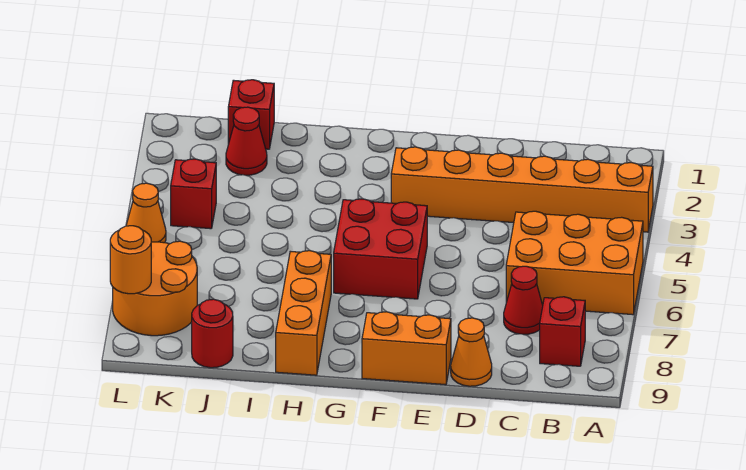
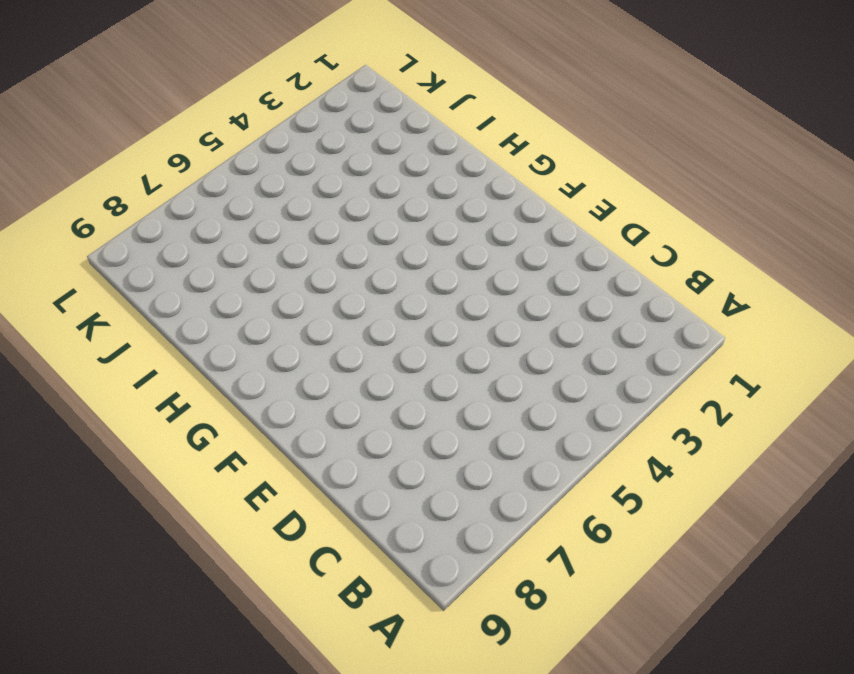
none -> orange 1x6 brick [391,147,653,232]
none -> orange 2x3 brick [506,211,643,315]
none -> red 1x1 brick [540,297,585,366]

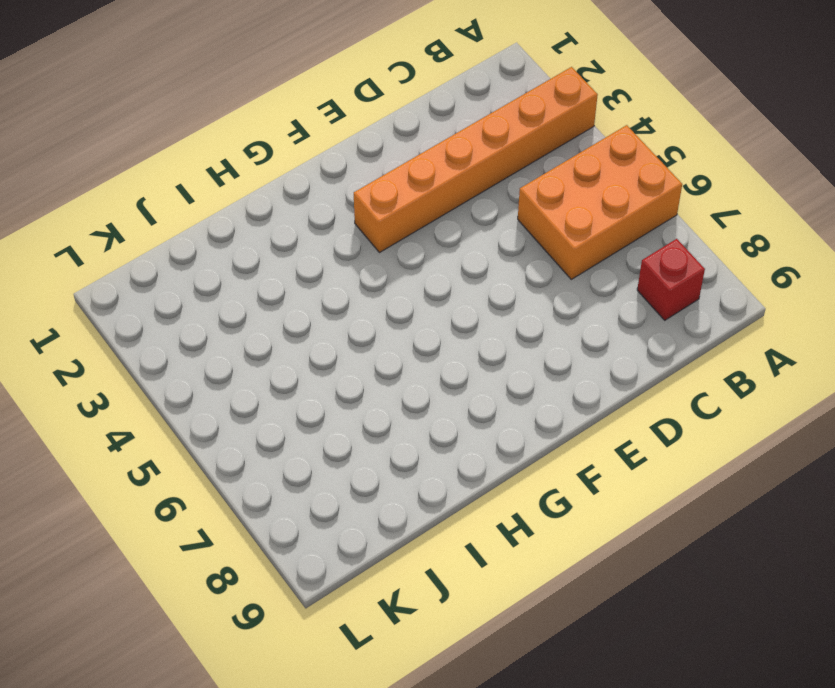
none -> red 1x1 cone [504,266,543,334]
none -> orange 1x1 cone [451,318,492,386]
none -> orange 1x2 brick [362,312,451,385]

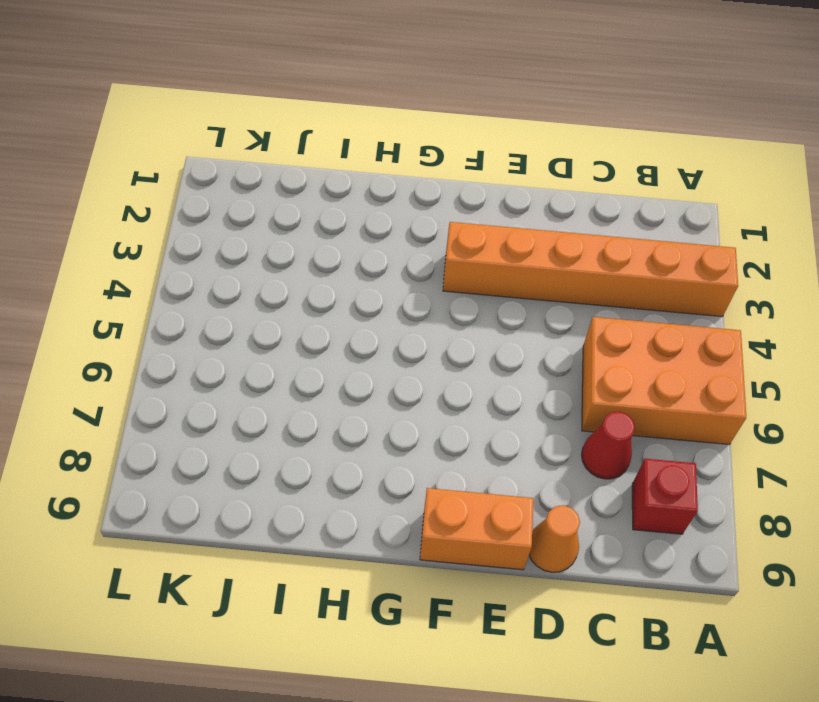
none -> red 2x2 brick [334,199,427,299]
none -> orange 1x3 brick [276,251,331,375]
none -> red 1x1 brick [228,80,274,149]

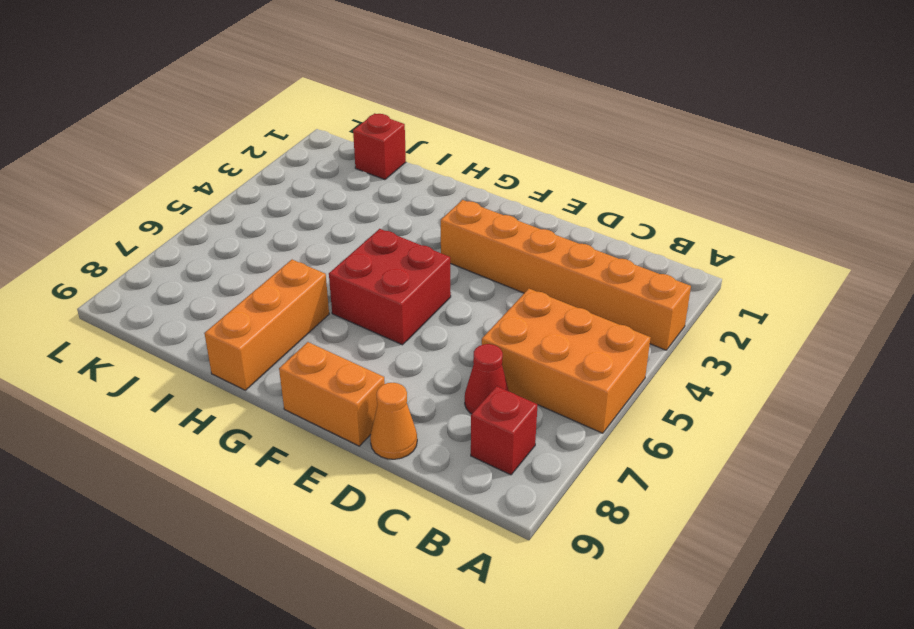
none -> red 1x1 cone [226,107,267,175]
none -> red 1x1 round brick [192,299,233,368]
none -> red 1x1 brick [171,159,216,229]

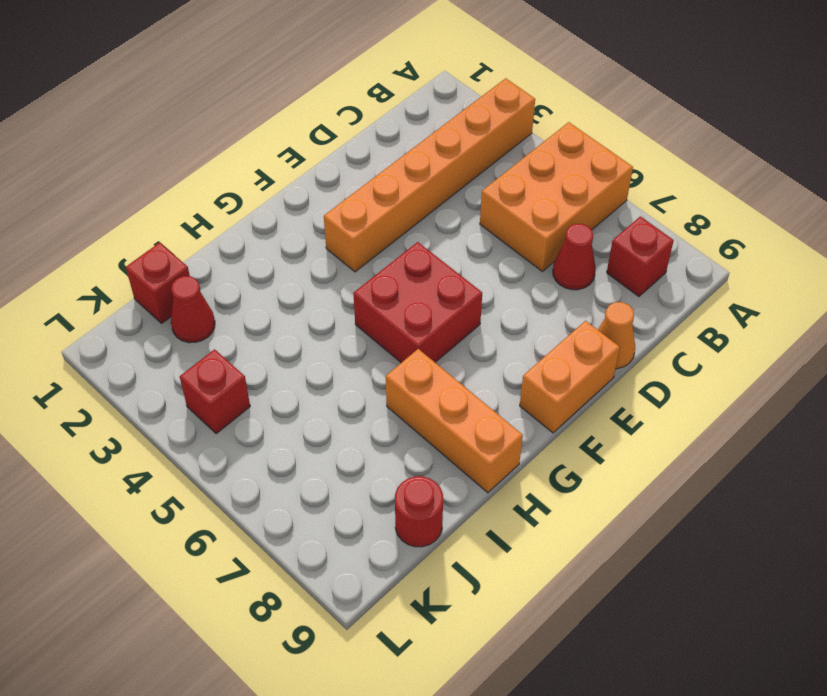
none -> orange 2x2 round brick [113,241,197,336]
none -> orange 1x1 cone [126,183,166,243]
none -> orange 1x1 round brick [110,226,151,294]

